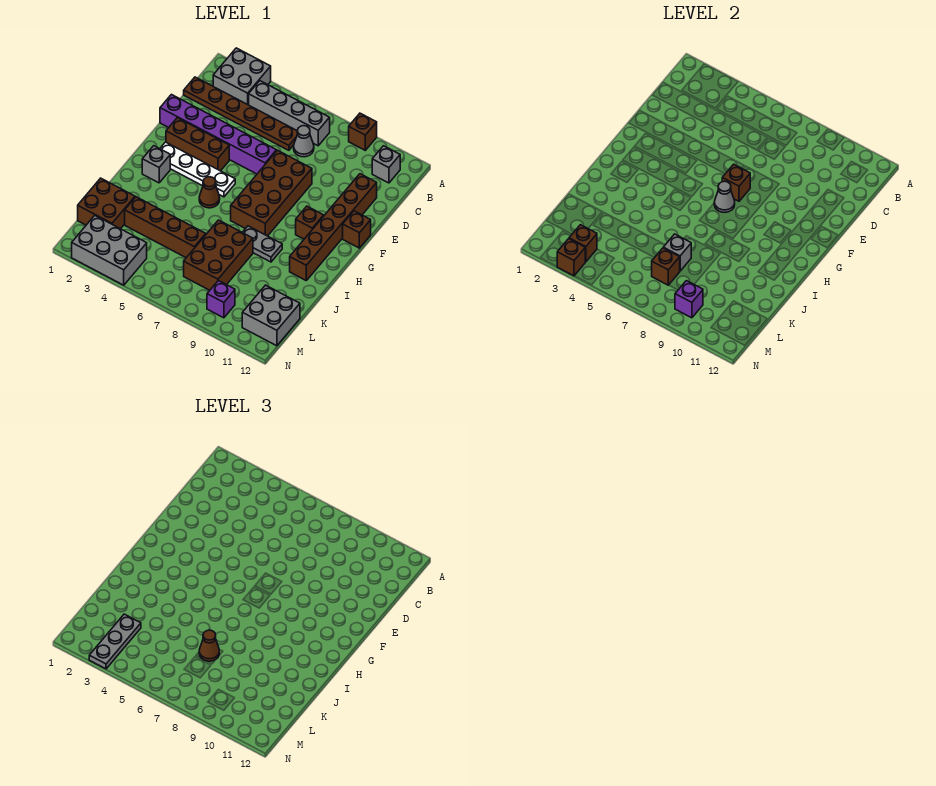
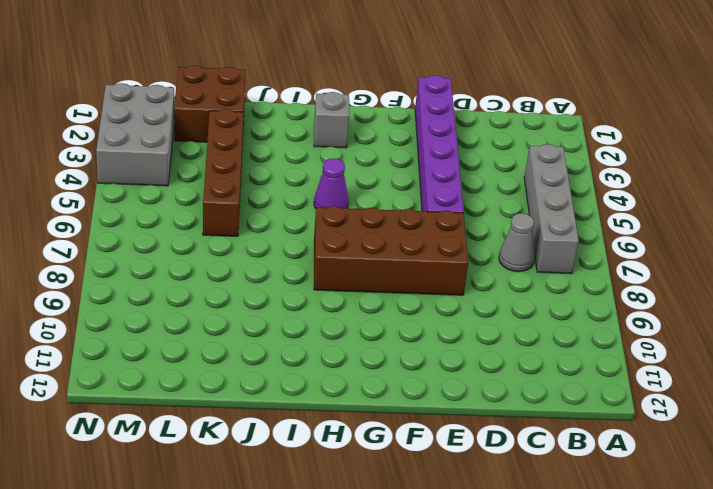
purple 1x1 cone [314,158,349,208] -> brown 1x1 cone [199,177,220,208]
none -> grey 2x2 brick [213,48,271,105]
none -> brown 1x1 brick [349,113,377,150]
none -> grey 1x1 brick [372,146,400,183]
none -> brown 1x6 plate [184,77,298,150]

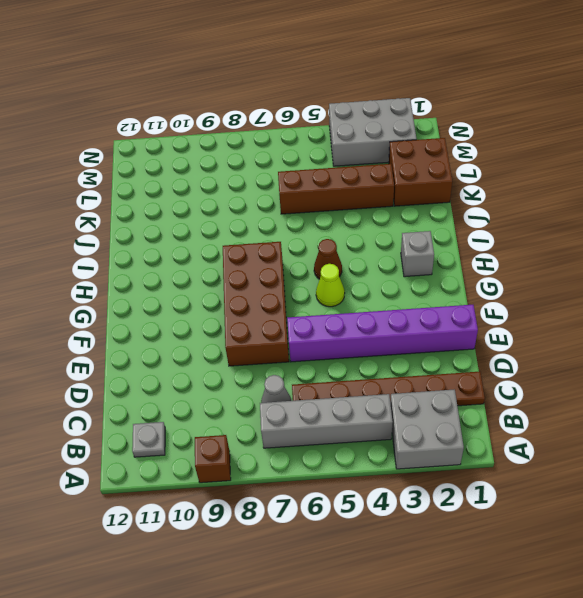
grey 1x1 plate [132,422,165,457] -> grey 1x1 brick [372,146,400,183]
lime 1x1 cone [316,264,345,307] -> white 1x4 plate [160,142,235,197]
none -> brown 1x6 brick [290,174,377,280]
none -> brown 1x3 brick [166,118,229,171]
none -> brown 1x1 brick [343,211,371,248]
none -> brown 1x1 brick [296,206,324,239]

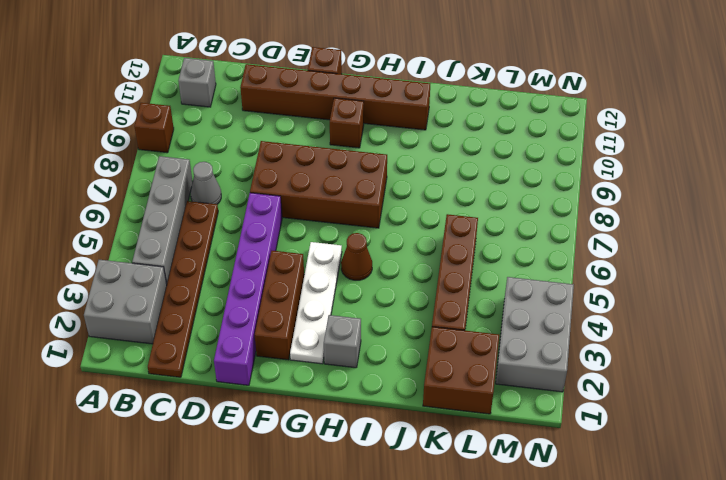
none -> grey 1x2 plate [242,226,282,262]
none -> brown 2x3 brick [184,220,253,290]
none -> grey 2x2 brick [242,285,300,346]
none -> purple 1x1 brick [207,281,235,318]

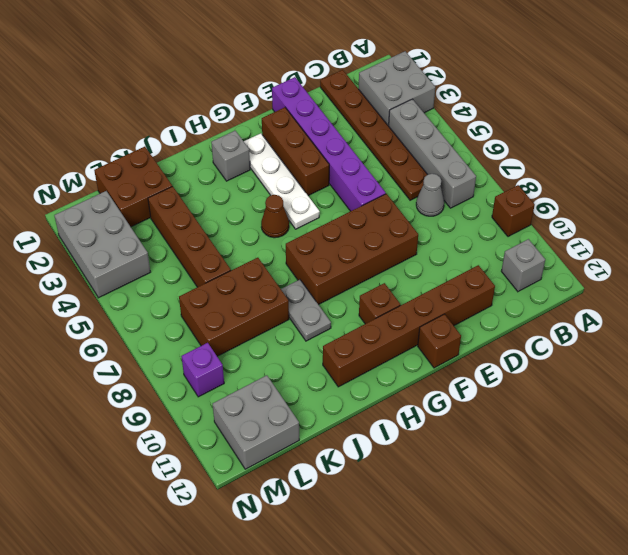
none -> brown 1x1 brick [722,164,750,201]
none -> grey 1x1 cone [714,181,735,212]
none -> grey 1x1 brick [663,234,691,271]
none -> brown 1x1 brick [652,248,680,285]

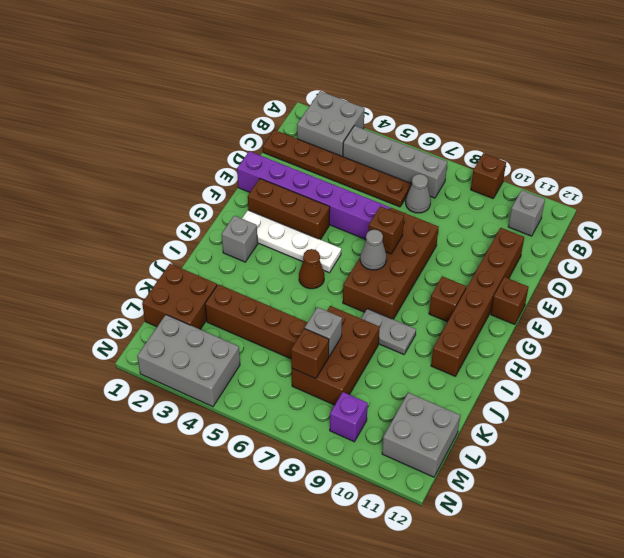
none -> brown 1x1 brick [569,225,597,262]
none -> purple 1x1 brick [675,281,703,318]
none -> brown 1x1 brick [557,239,585,276]
none -> brown 1x1 cone [199,630,219,661]

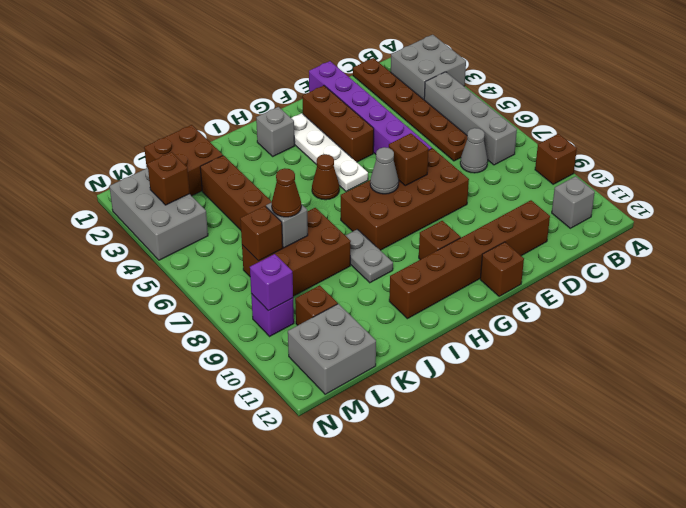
brown 1x1 brick [295,285,338,325] -> brown 1x1 brick moved to [557,239,585,276]
none -> grey 1x3 plate [89,614,141,669]

